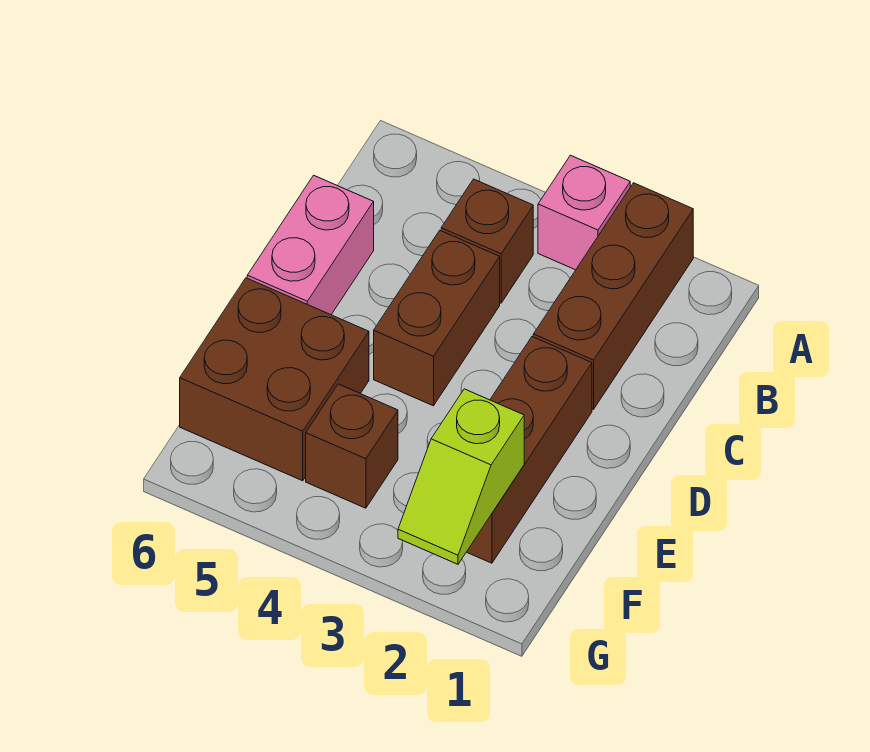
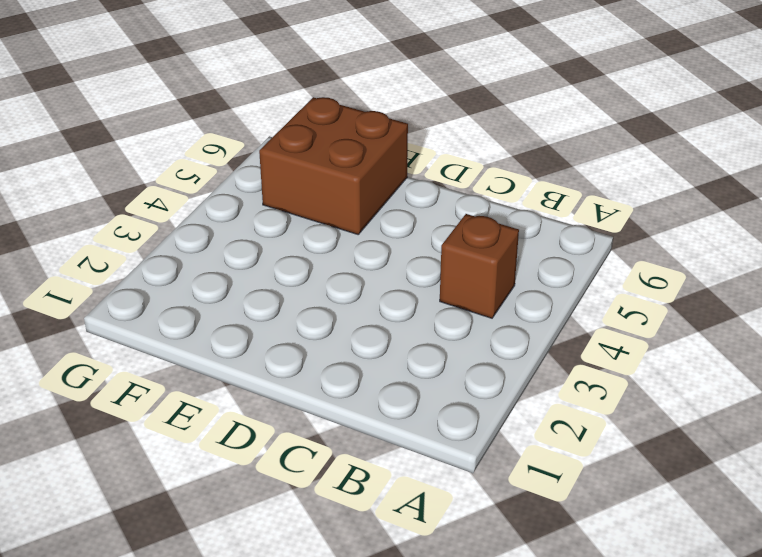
none -> brown 1x3 brick [533,183,693,410]
none -> pink 1x1 brick [538,155,630,270]

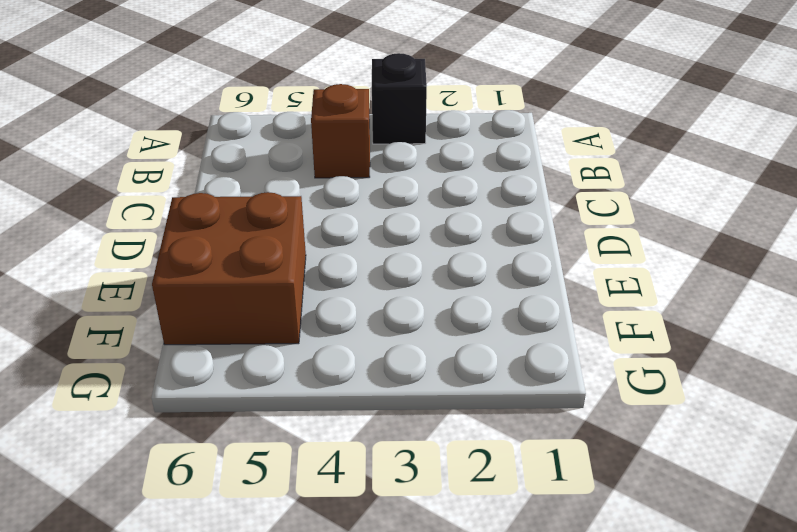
black 1x1 brick [372,53,427,144] -> pink 1x1 brick [538,155,630,270]
none -> brown 1x3 brick [533,183,693,410]
none -> brown 1x2 brick [374,231,500,406]

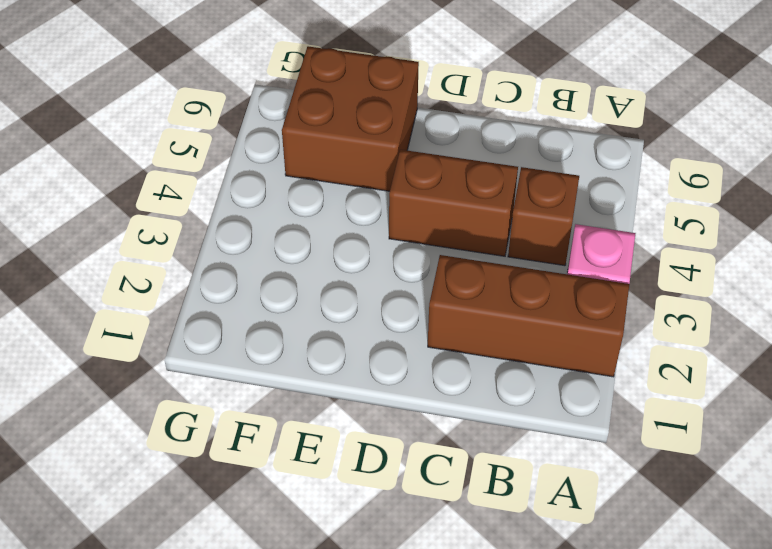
none -> pink 1x2 brick [247,175,374,315]
none -> brown 1x3 brick [467,337,592,563]

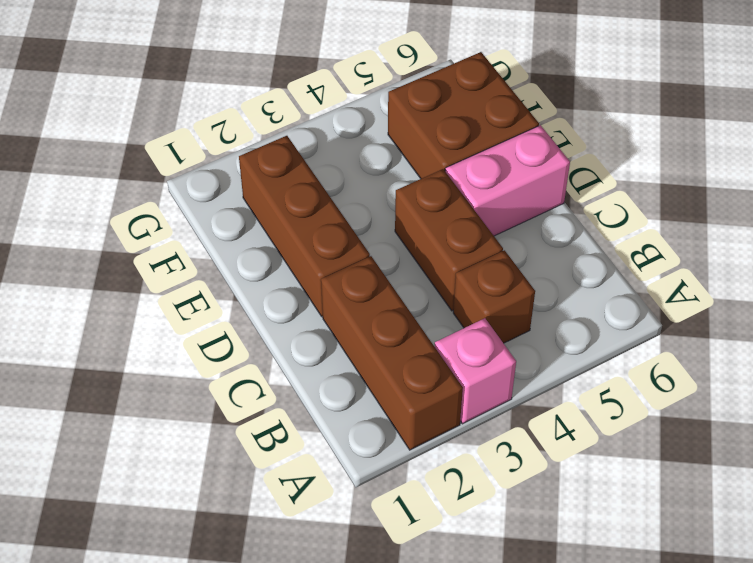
pink 1x2 brick [445,125,570,236] -> pink 1x2 brick turned to [247,175,374,315]
none -> brown 1x1 brick [306,384,398,508]
none -> lime 1x2 slope [398,389,524,564]

